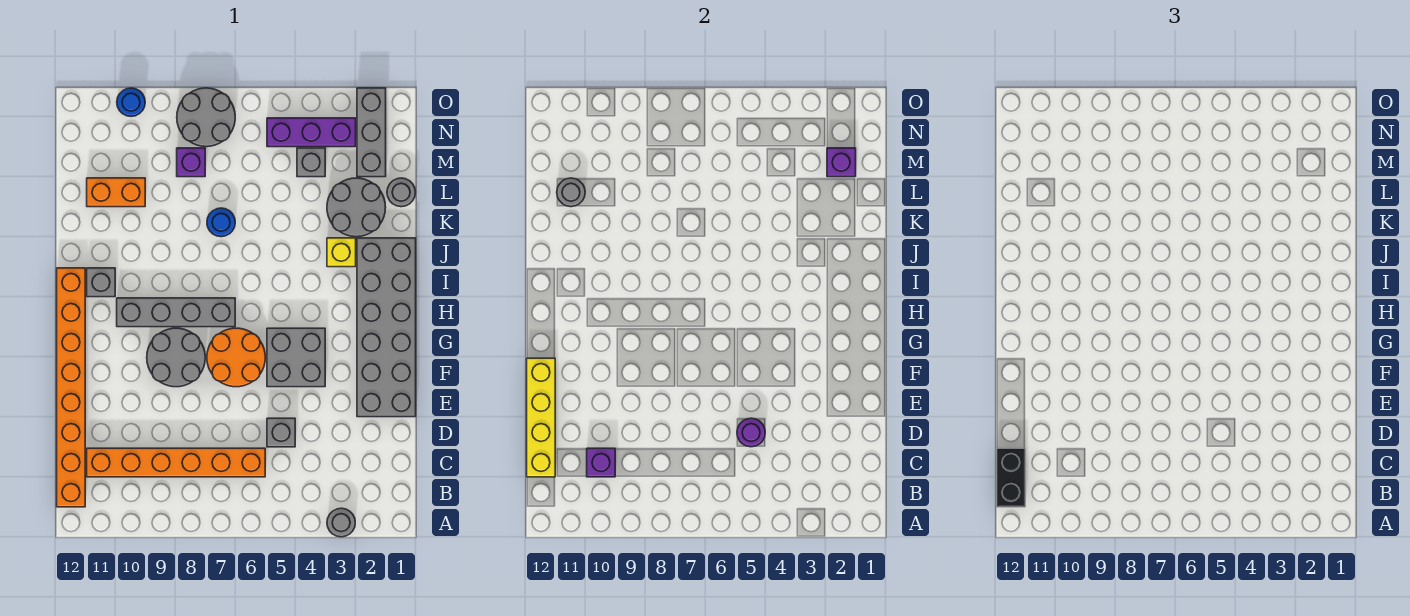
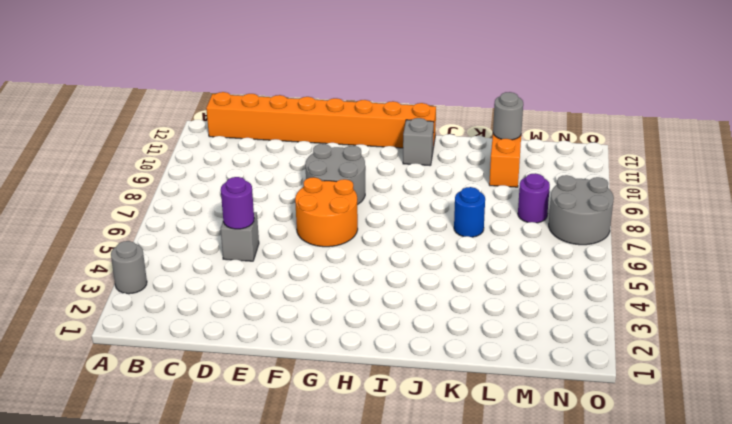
purple 1x1 round brick [518,173,550,223] -> purple 1x1 brick [177,148,205,177]
none -> orange 1x6 brick [87,448,265,477]
none -> grey 2x6 brick [357,238,416,417]
none -> grey 2x2 brick [267,328,325,387]

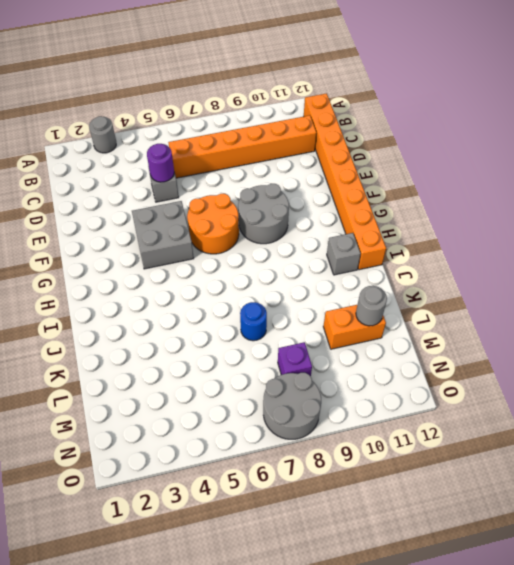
none -> grey 2x6 brick [357,238,416,417]
none -> grey 1x4 brick [117,298,235,327]
none -> yellow 1x1 brick [327,238,356,267]

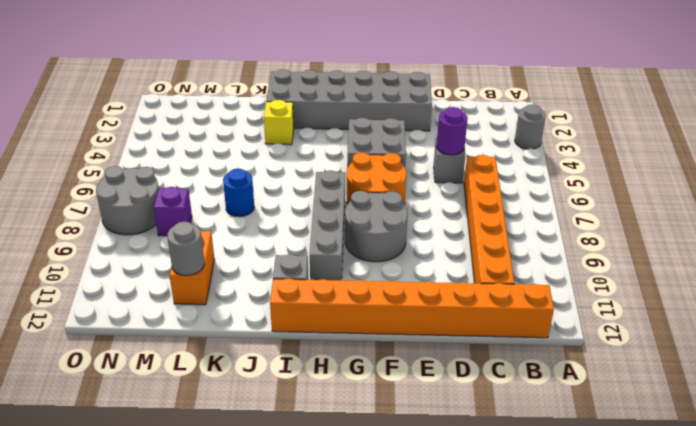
none -> grey 2x2 round brick [327,178,386,237]
none -> grey 1x1 round brick [387,178,416,207]
none -> grey 1x3 brick [357,88,386,177]

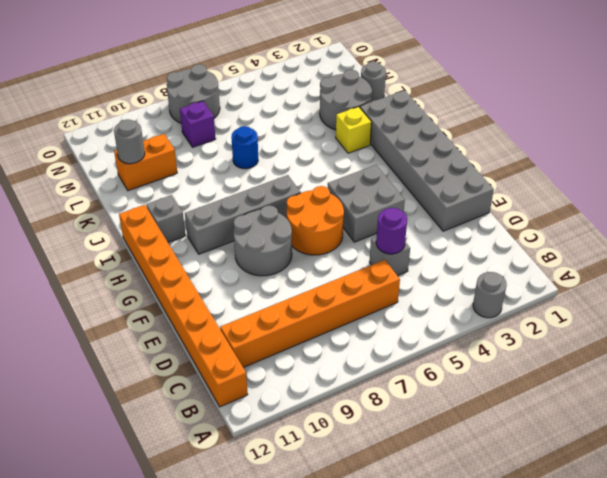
none -> grey 1x3 brick [357,88,386,177]
none -> grey 1x1 brick [297,148,325,177]
none -> purple 1x3 brick [267,118,356,147]

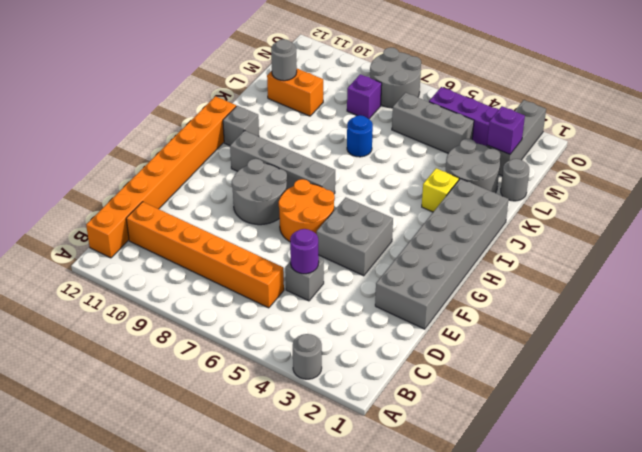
grey 1x3 brick [392,93,474,153] -> grey 1x1 brick [297,148,325,177]
none -> blue 1x1 round brick [117,88,145,116]
none -> purple 1x1 brick [587,448,615,477]
none -> yellow 1x4 brick [527,358,555,477]

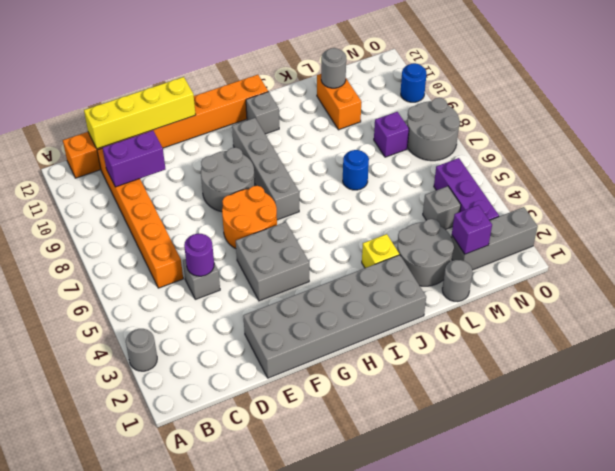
purple 1x2 brick [103,130,165,187] -> purple 1x1 brick [587,448,615,477]
none -> black 1x2 brick [997,448,1025,507]

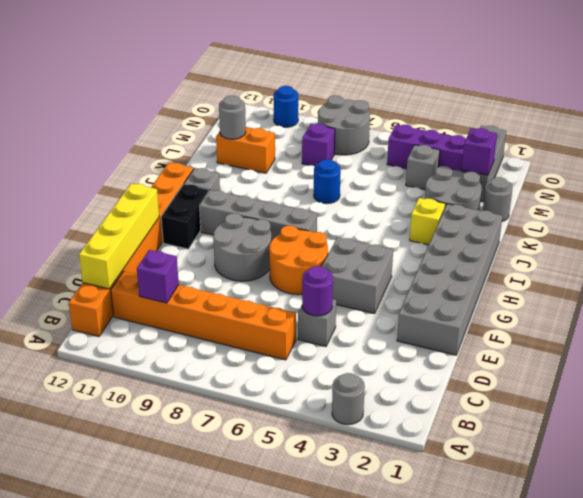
black 1x2 brick [161,184,209,249] -> black 1x2 brick moved to [997,448,1025,507]

